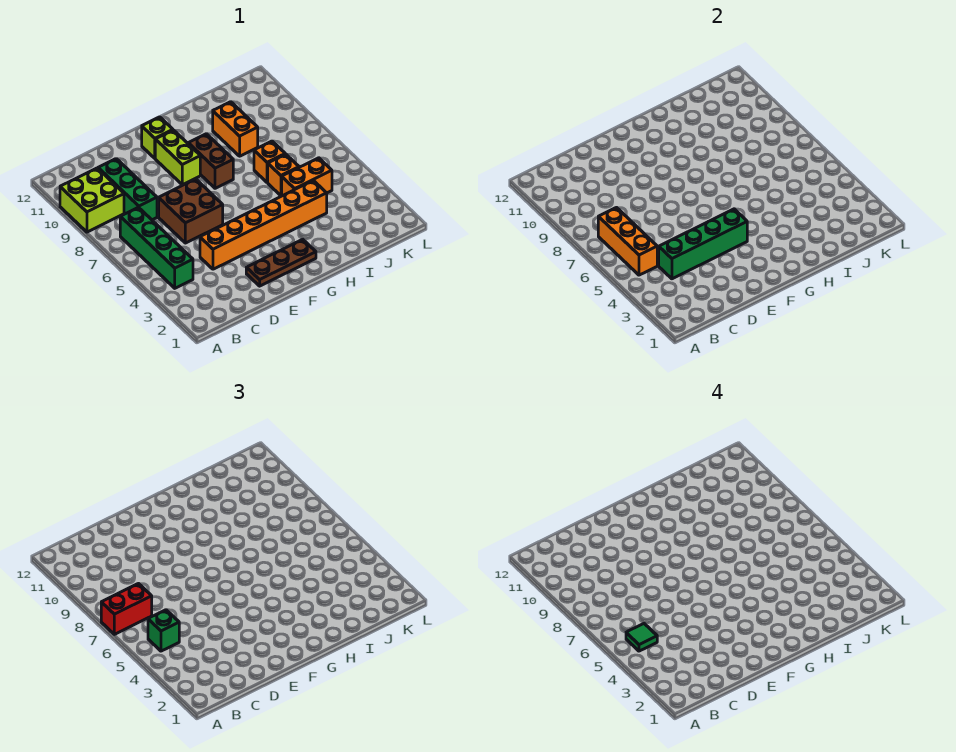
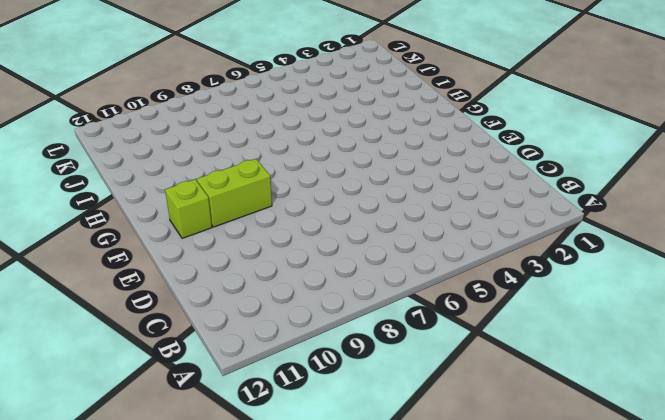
none -> lime 2x2 brick [60,168,124,232]
none -> green 1x4 brick [120,207,193,288]
none -> green 1x3 brick [98,159,157,220]

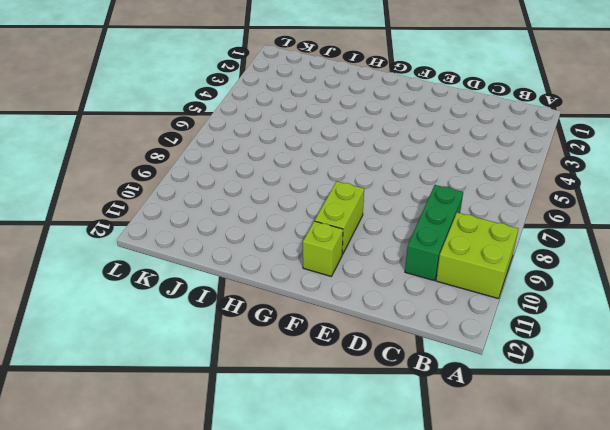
none -> green 1x4 brick [120,207,193,288]
none -> orange 1x6 brick [200,181,327,269]
none -> brown 2x2 brick [159,179,223,243]

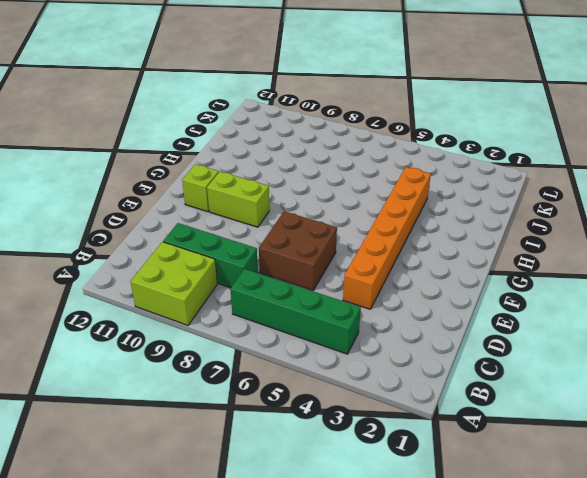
none -> brown 1x3 plate [246,239,316,286]
none -> brown 1x2 brick [188,134,233,188]
none -> orange 1x2 brick [282,158,332,196]

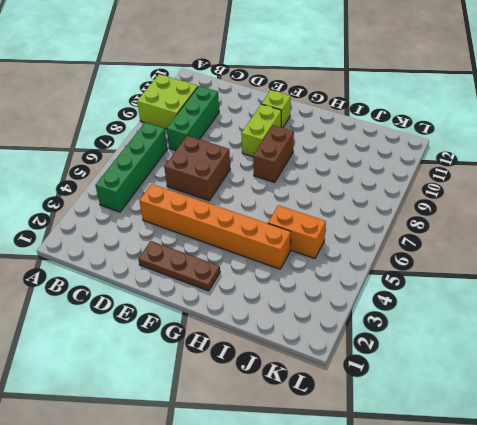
none -> orange 1x1 brick [268,154,299,196]
none -> orange 1x1 brick [254,141,285,183]
none -> orange 1x2 brick [213,102,258,156]

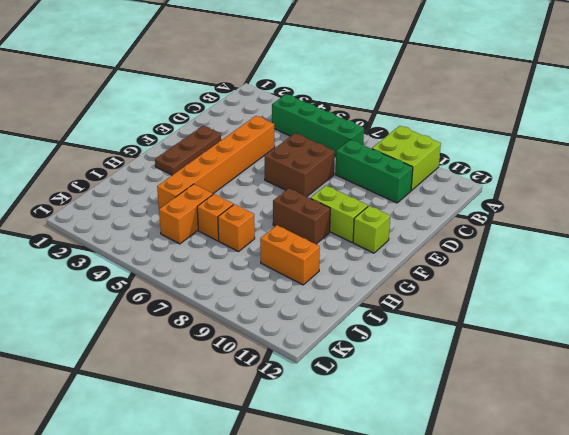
none -> orange 1x3 brick [598,208,657,275]
none -> green 1x4 brick [659,209,747,279]
none -> red 1x2 brick [101,584,152,634]

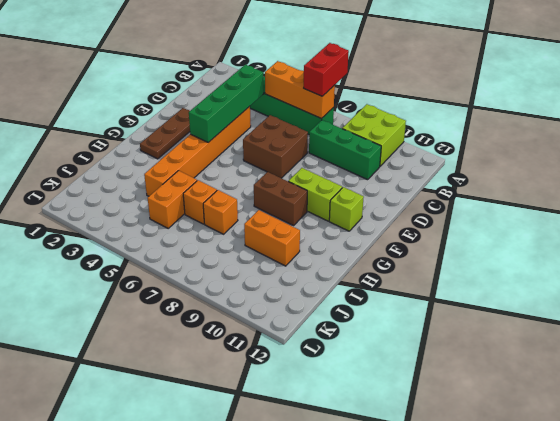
none -> green 1x1 brick [148,610,179,651]
none -> green 1x1 tile [626,624,657,651]

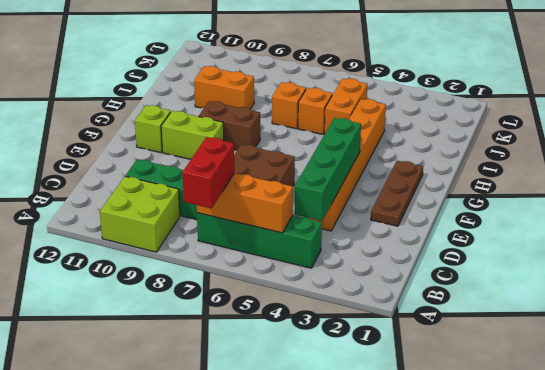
none -> green 1x1 brick [148,610,179,651]
none -> green 1x1 tile [626,624,657,651]

